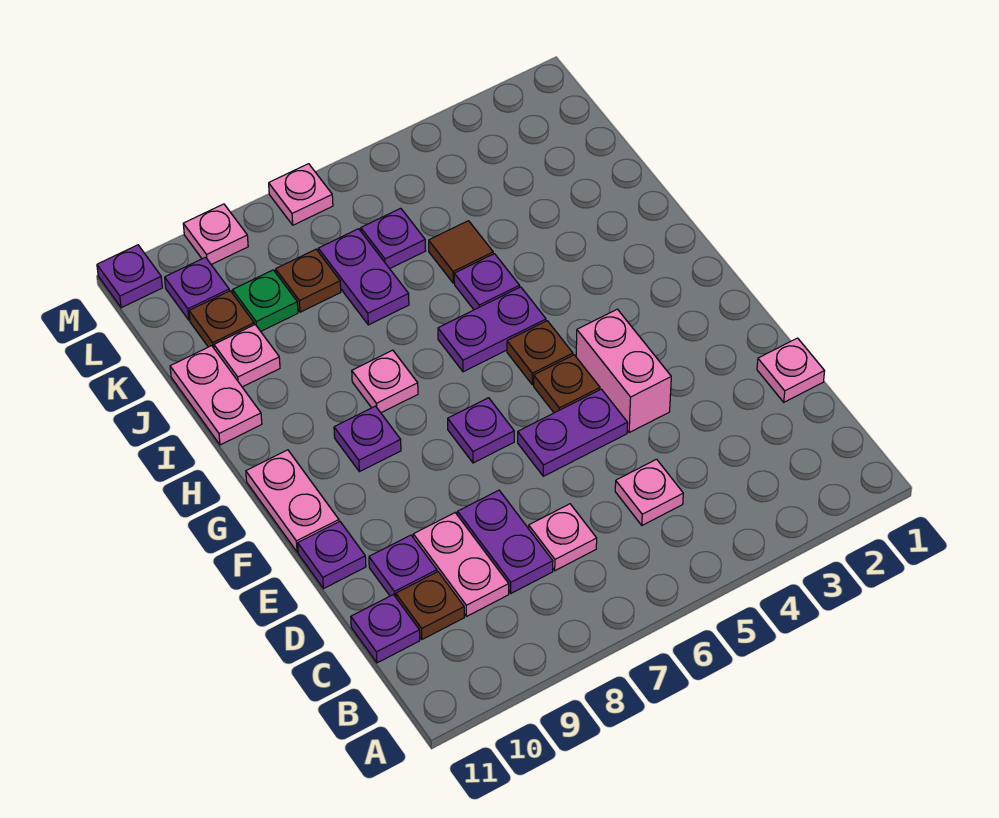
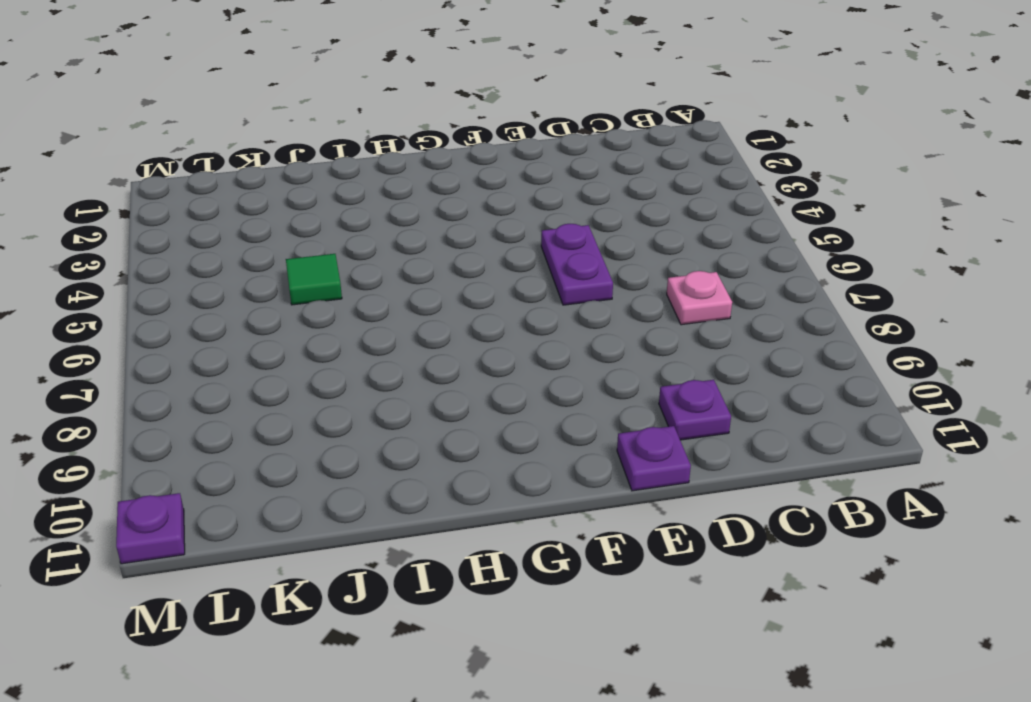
green 1x1 tile [286,254,342,305] -> brown 1x1 tile [429,221,493,283]
none -> pink 1x1 plate [615,459,683,525]
none -> purple 1x2 plate [457,490,553,593]
none -> pink 1x2 plate [413,513,509,617]
none -> brown 1x1 plate [396,572,464,639]

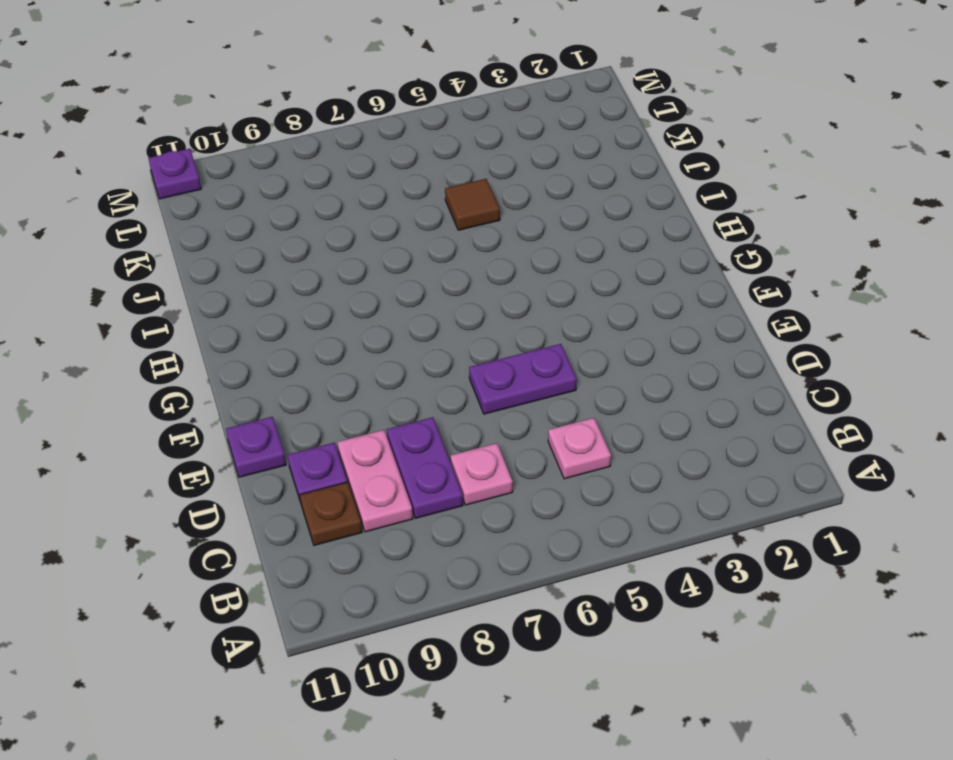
none -> purple 1x1 plate [351,595,420,663]
none -> pink 1x1 plate [757,338,825,402]
none -> pink 1x2 brick [576,309,671,432]
none -> brown 1x1 plate [534,355,600,413]

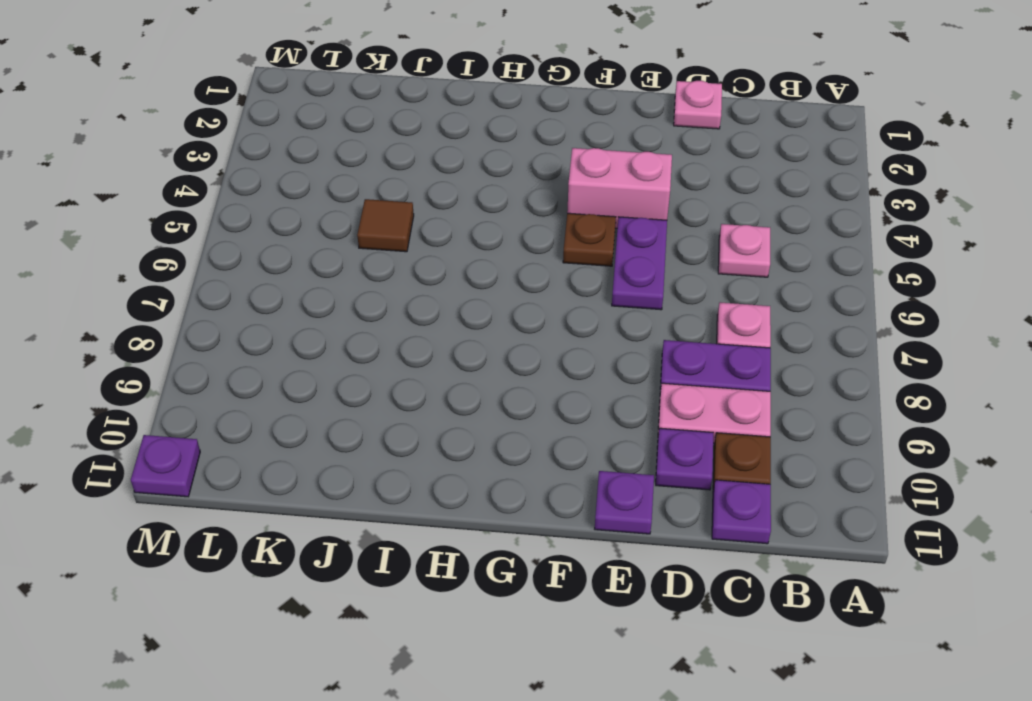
none -> purple 1x1 plate [448,398,514,463]
none -> pink 1x2 plate [246,450,339,552]
none -> brown 1x1 plate [507,321,573,385]
none -> purple 1x1 plate [334,406,401,472]

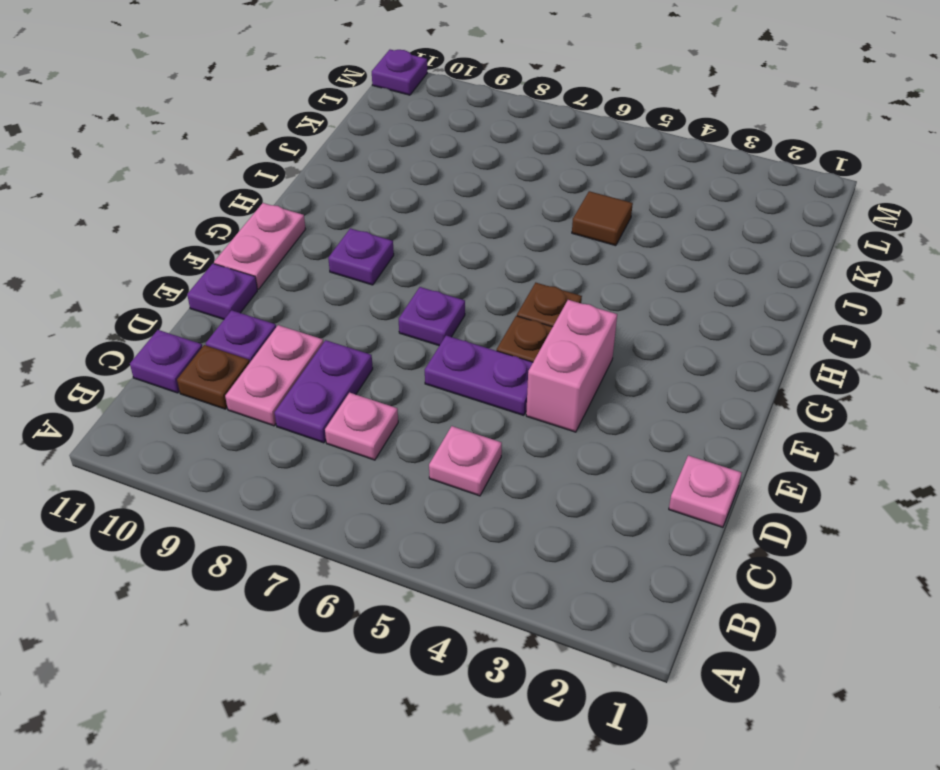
none -> purple 1x2 plate [438,287,546,372]
none -> pink 1x1 plate [352,350,418,413]
none -> purple 1x1 plate [454,254,520,310]
none -> pink 1x2 plate [170,346,262,445]

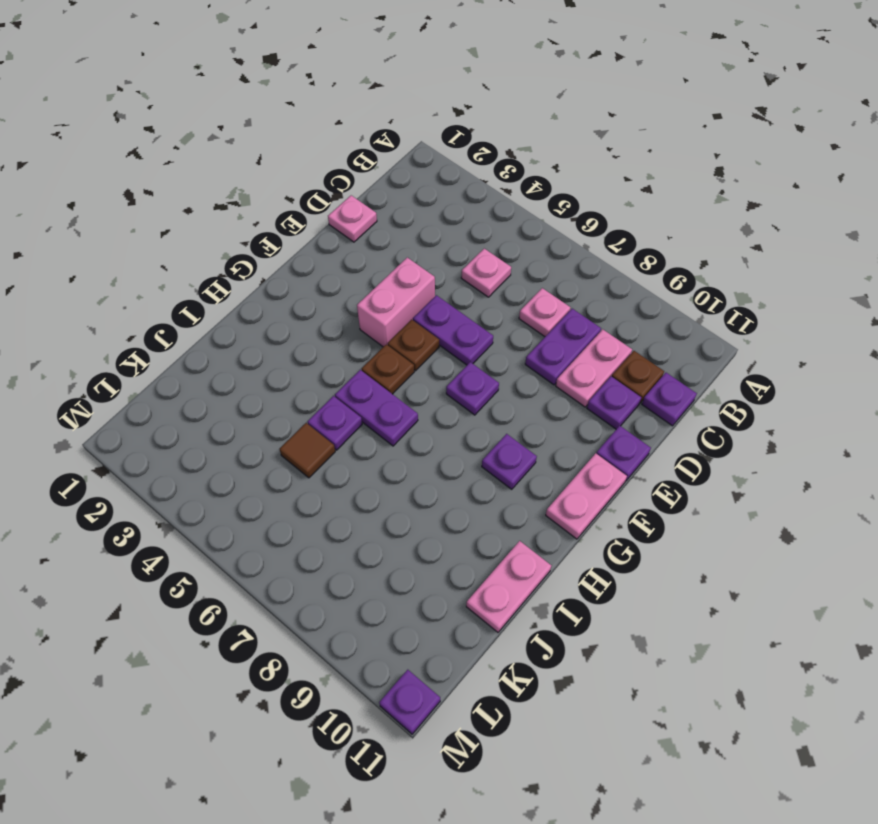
none -> pink 1x1 plate [352,350,418,413]
none -> purple 1x2 plate [318,229,409,325]
none -> pink 1x1 plate [214,325,280,387]
none -> purple 1x1 plate [361,208,425,269]

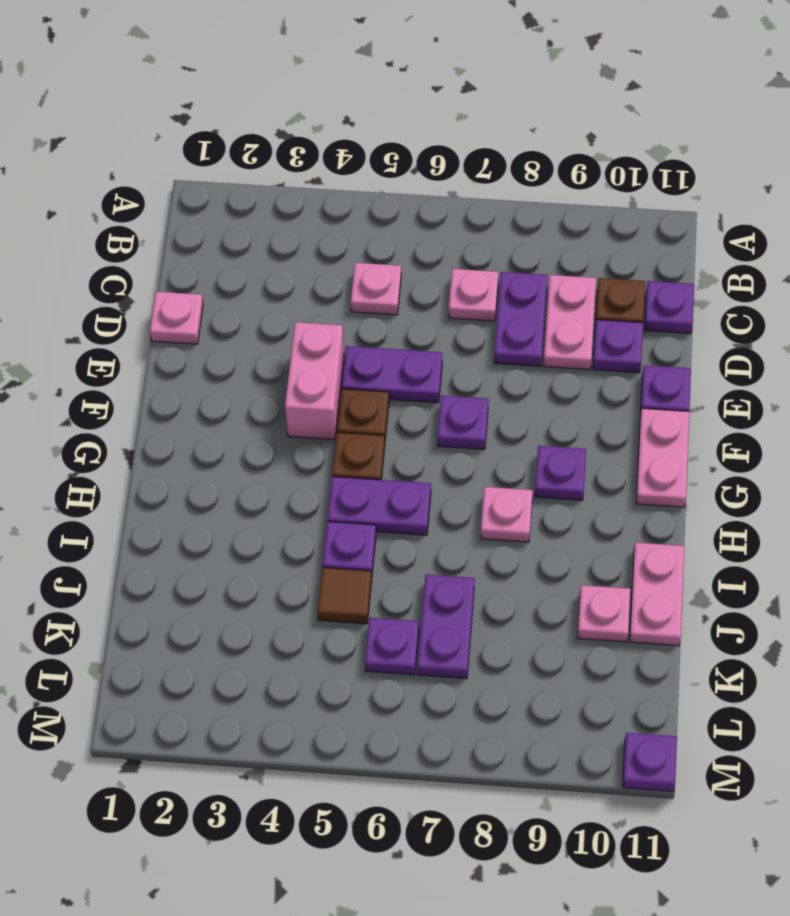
none -> brown 1x1 plate [276,249,341,312]
none -> green 1x1 plate [233,270,298,331]
none -> brown 1x1 plate [189,291,254,348]
none -> purple 1x1 plate [165,257,229,320]

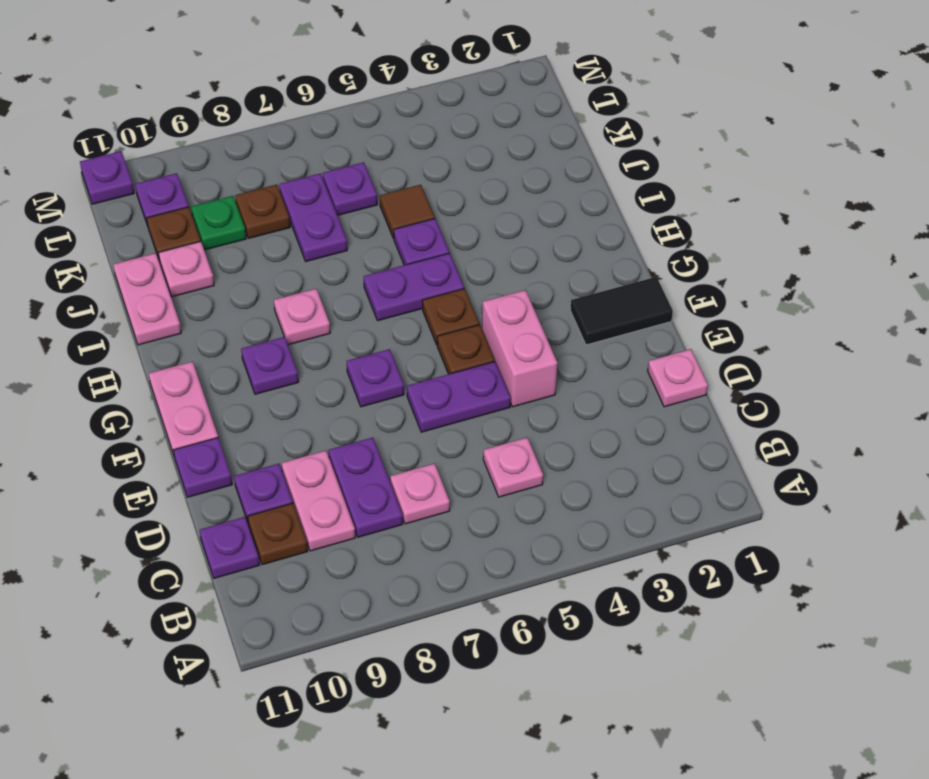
black 1x2 tile [570,277,673,345] -> none
none -> pink 1x1 plate [269,164,333,225]
none -> pink 1x1 plate [183,204,248,265]

